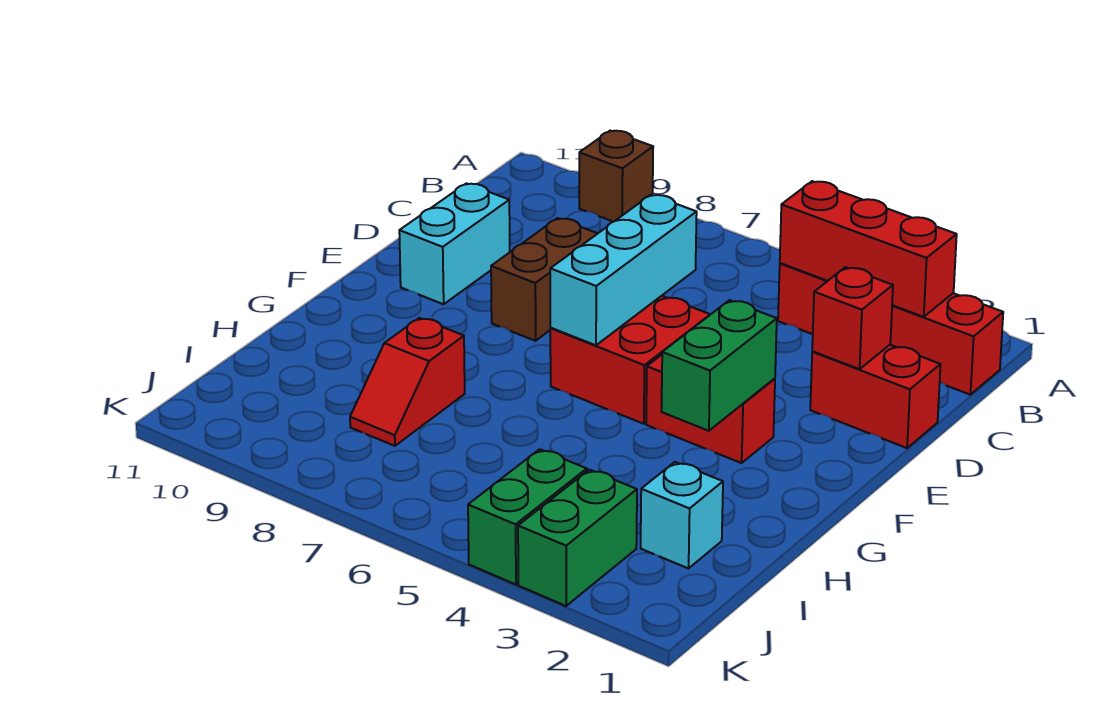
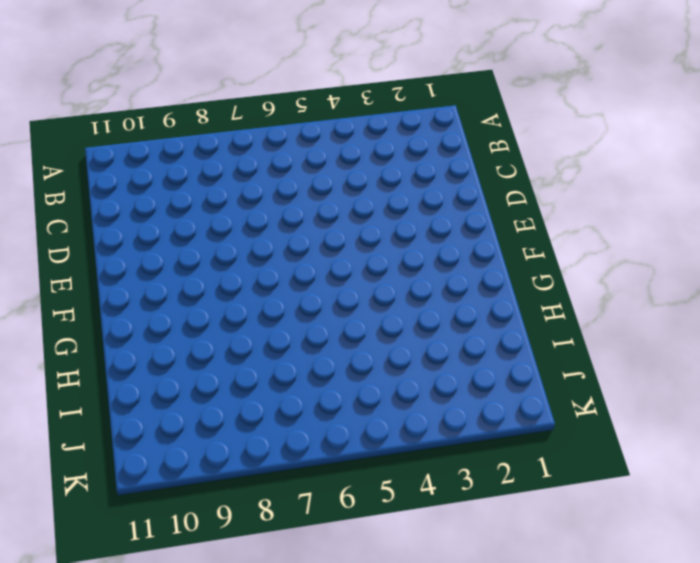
none -> brown 1x1 brick [579,131,653,222]
none -> red 1x4 brick [778,263,1003,395]
none -> red 1x2 brick [810,345,941,448]

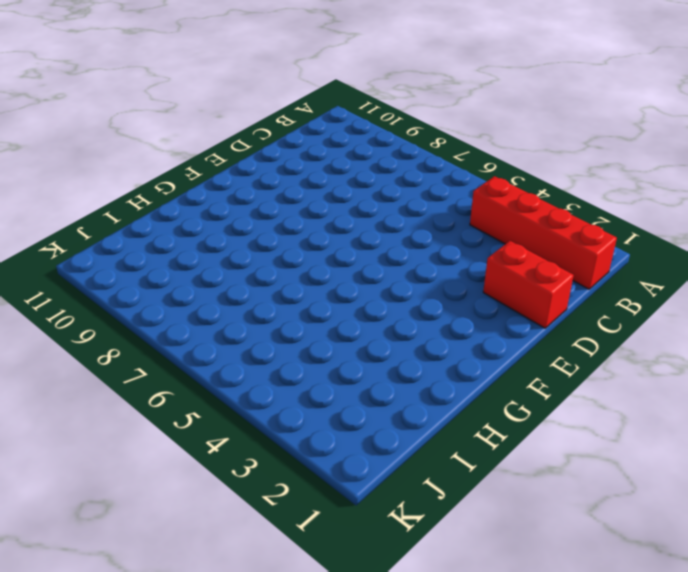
none -> brown 1x1 brick [579,131,653,222]
none -> brown 1x2 brick [491,218,598,341]
none -> cyan 1x2 brick [399,183,510,304]

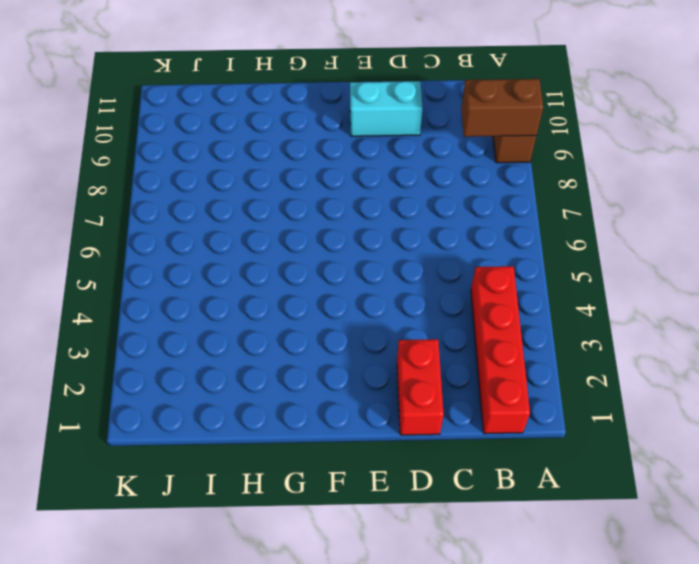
brown 1x2 brick [461,79,543,137] -> brown 1x2 brick moved to [491,218,598,341]
none -> red 2x2 brick [550,296,710,424]
none -> red 1x2 brick [646,355,775,463]
none -> red 1x2 slope [350,318,465,446]

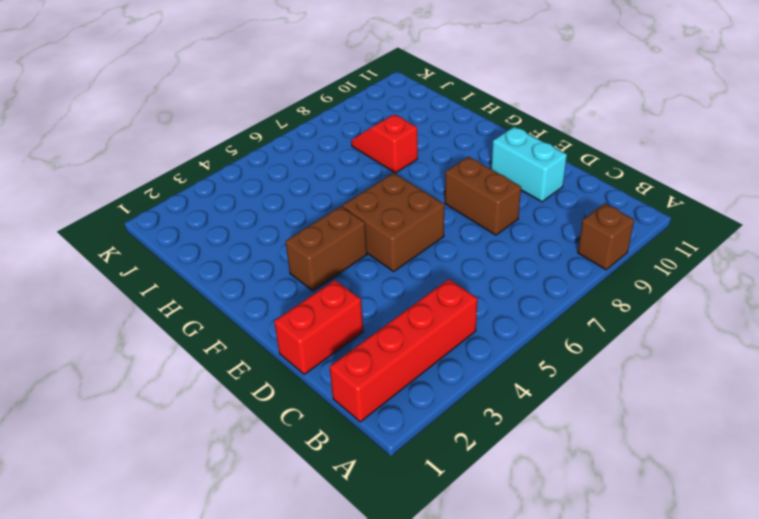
brown 2x2 brick [342,173,444,271] -> red 2x2 brick [550,296,710,424]
brown 1x2 brick [285,206,367,291] -> red 1x2 brick [646,355,775,463]
none -> cyan 1x1 brick [641,462,723,568]
none -> green 1x2 brick [518,470,637,606]
none -> green 1x2 brick [468,449,587,584]

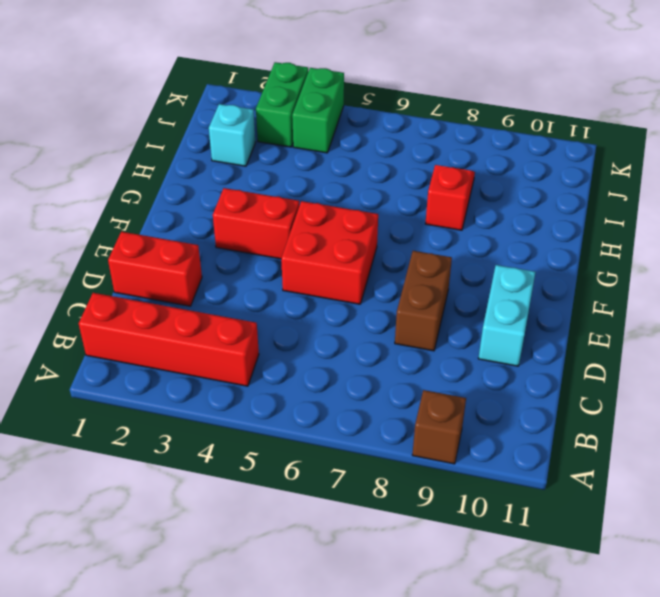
none -> red 1x3 brick [780,181,957,317]
none -> red 1x1 brick [812,267,893,369]
none -> cyan 1x3 brick [550,195,697,345]

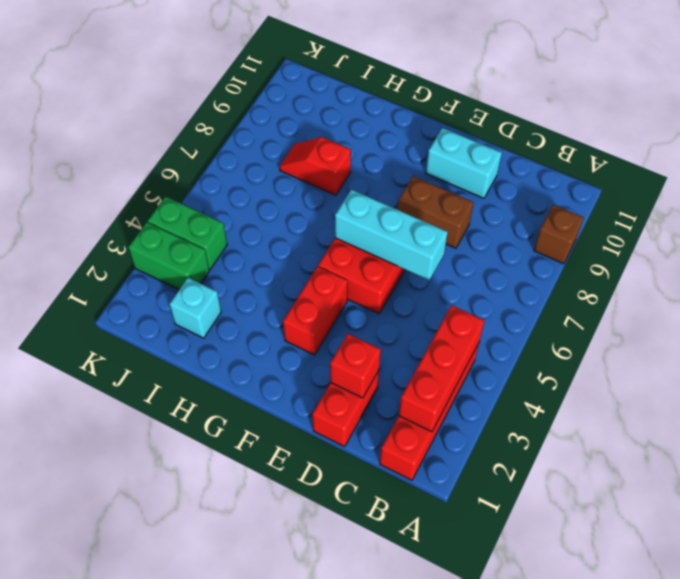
none -> green 1x2 brick [661,300,777,431]

